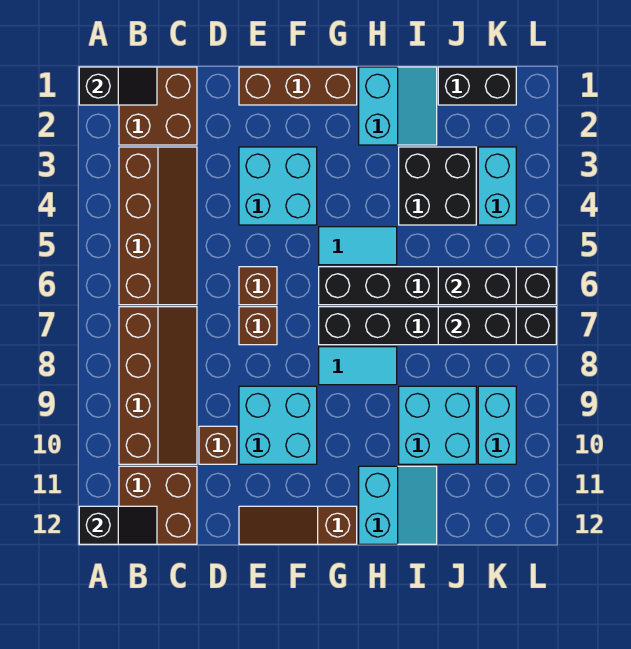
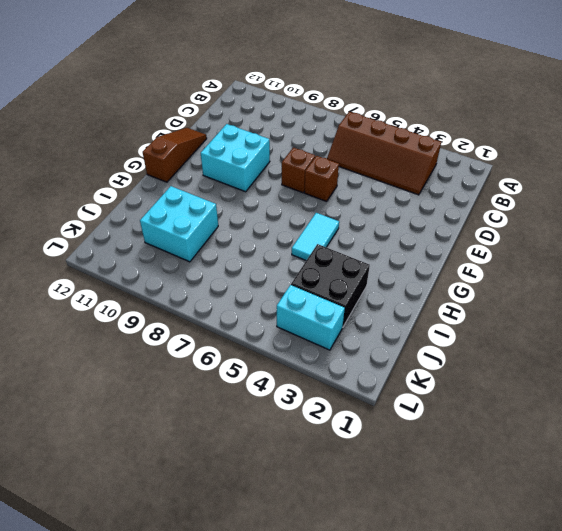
none -> brown 2x2 brick [119,67,197,145]
none -> brown 2x4 slope [119,307,197,464]
none -> brown 2x2 brick [119,466,197,544]

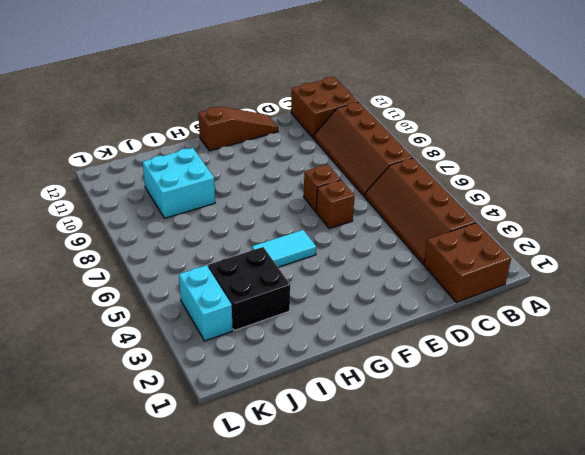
none -> brown 1x1 brick [199,426,237,464]
none -> brown 1x3 brick [239,67,357,105]
none -> cyan 2x2 brick [239,147,317,225]

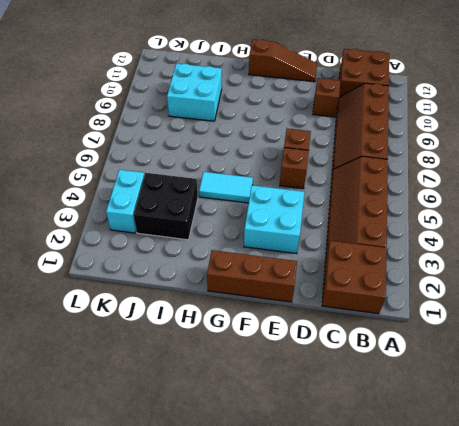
none -> cyan 2x2 brick [239,386,317,464]
none -> black 1x6 brick [319,267,556,305]
none -> black 1x6 brick [319,307,556,345]

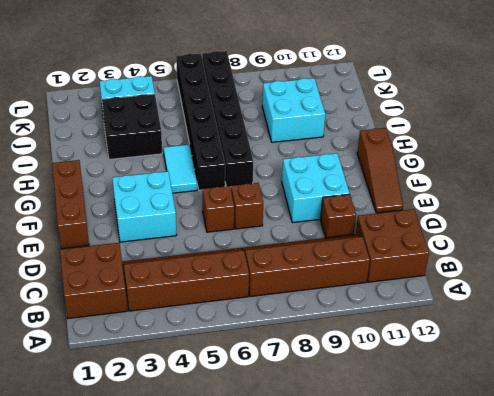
none -> cyan 1x2 tile [319,347,397,385]
none -> cyan 2x2 slope [359,67,437,145]
none -> cyan 2x2 slope [359,466,437,544]

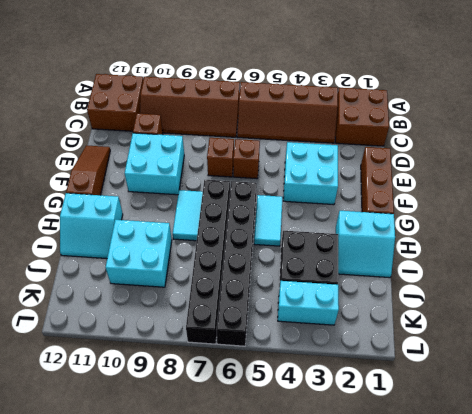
none -> black 1x2 brick [438,67,516,105]
none -> cyan 1x2 brick [478,386,516,464]
none -> black 1x2 slope [79,67,157,105]

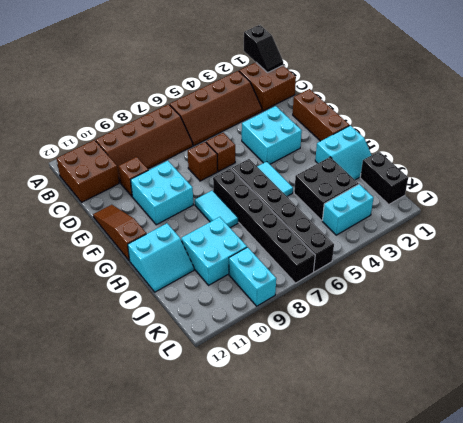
cyan 1x2 brick [229,247,276,306] -> cyan 1x2 brick turned to [478,386,516,464]
none -> black 1x2 slope [79,506,157,544]
none -> black 1x2 brick [438,267,516,305]
none -> black 1x2 brick [438,307,516,345]

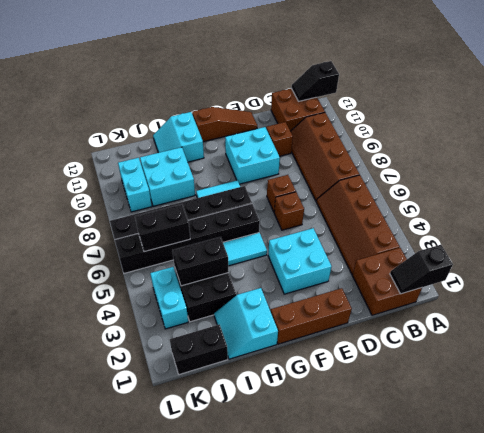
black 1x2 brick [172,237,229,286] -> black 1x2 brick moved to [438,307,516,345]

